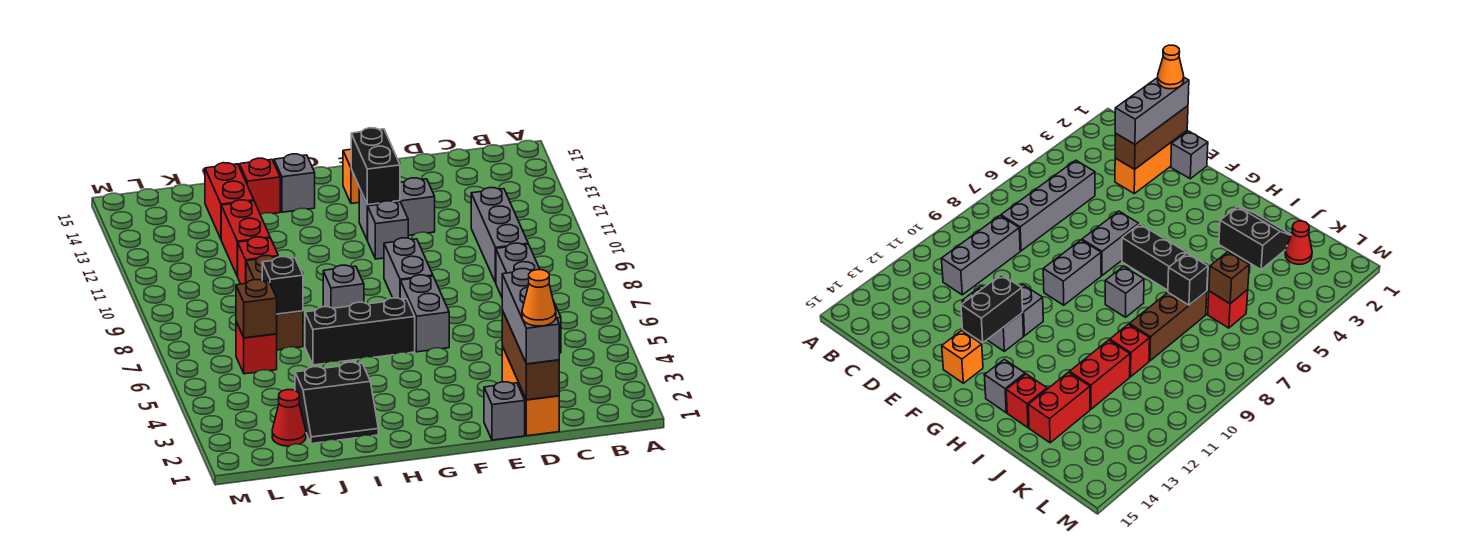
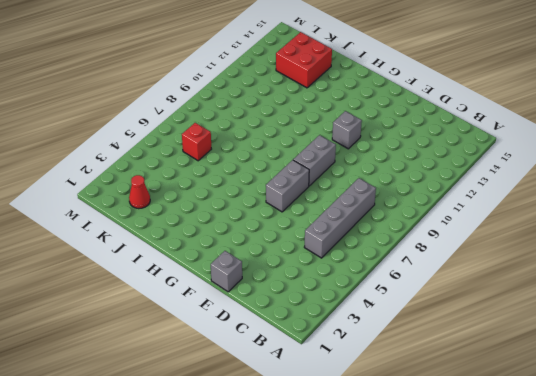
red 2x2 brick [276,32,332,88] -> red 1x2 brick [205,163,254,239]
none -> grey 1x3 brick [471,188,528,283]
none -> orange 1x3 brick [502,346,559,436]
none -> grey 1x2 brick [359,178,435,240]

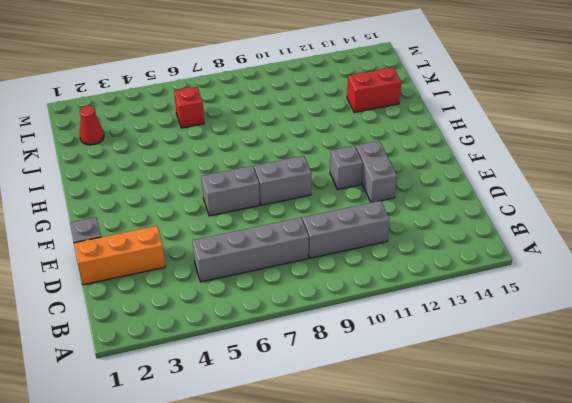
none -> orange 1x1 brick [343,149,360,204]
none -> black 1x3 brick [305,298,415,365]
none -> grey 1x1 brick [323,265,364,308]

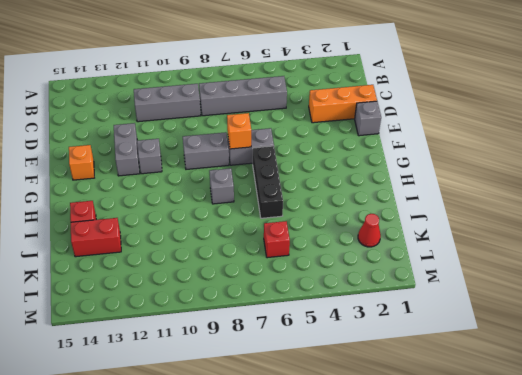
orange 1x1 brick [227,113,251,149] -> none
none -> grey 1x1 brick [274,154,315,212]
none -> black 2x2 slope [295,362,378,444]
none -> brown 1x3 brick [246,256,303,350]

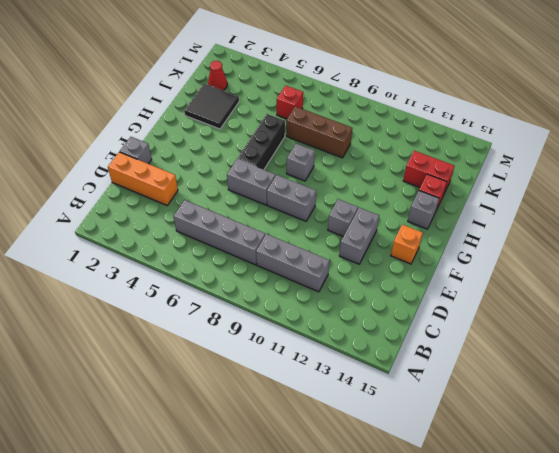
black 2x2 tile [184,84,239,129] -> black 2x2 slope [295,362,378,444]
none -> red 1x1 brick [237,237,278,284]
none -> red 1x2 brick [221,200,270,276]
none -> brown 1x3 brick [502,310,559,400]

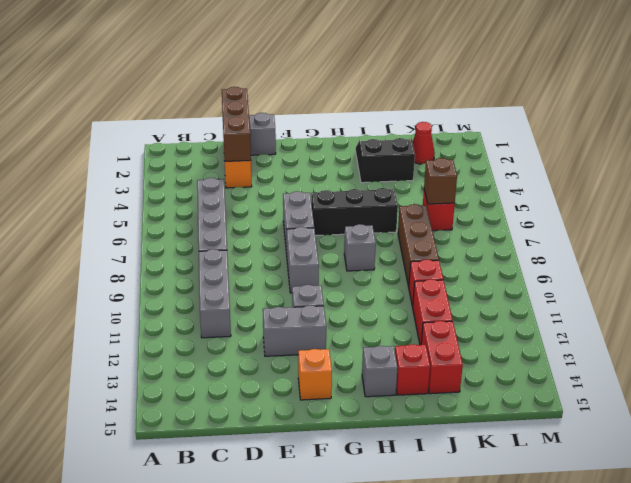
none -> black 1x2 brick [351,128,400,205]
none -> black 1x1 brick [262,257,303,314]
none -> grey 1x3 brick [502,269,559,364]

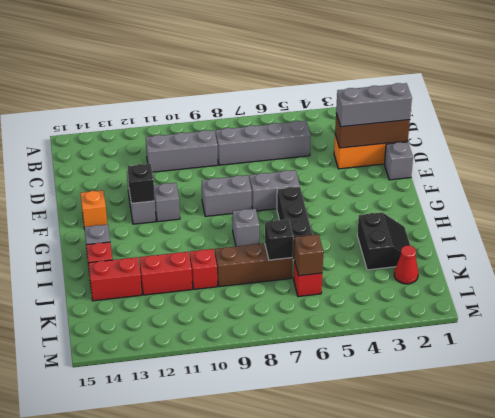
black 1x1 brick [128,164,155,203] -> black 1x2 brick [351,128,400,205]
none -> orange 1x1 cone [522,270,556,326]

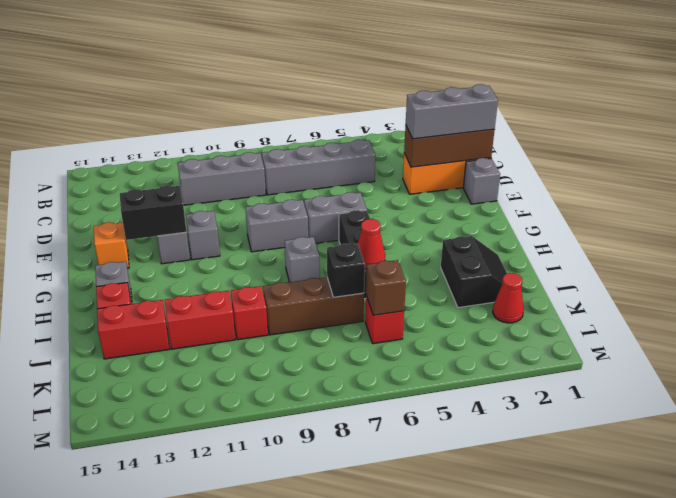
red 1x1 cone [358,219,385,269] -> none
none -> orange 1x1 cone [522,270,556,326]

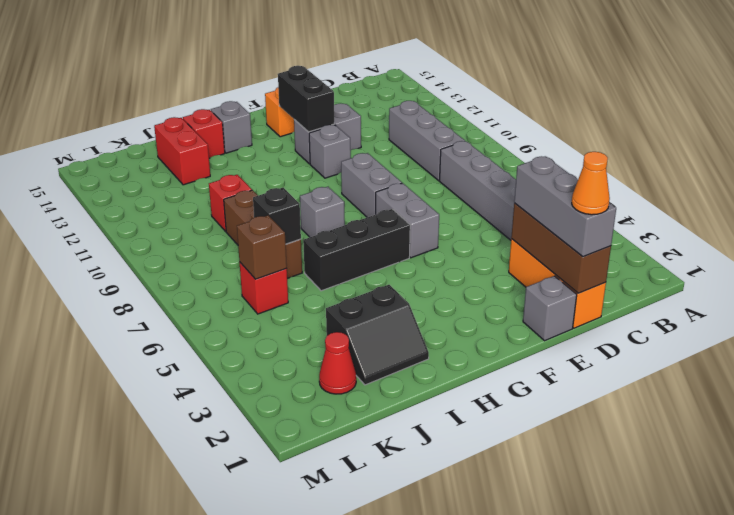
none -> red 1x2 brick [221,200,270,276]

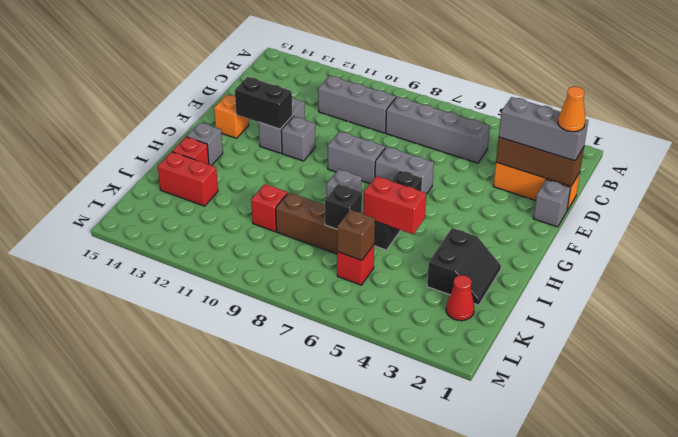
red 1x2 brick [363,176,426,234] -> red 1x2 brick moved to [221,200,270,276]

